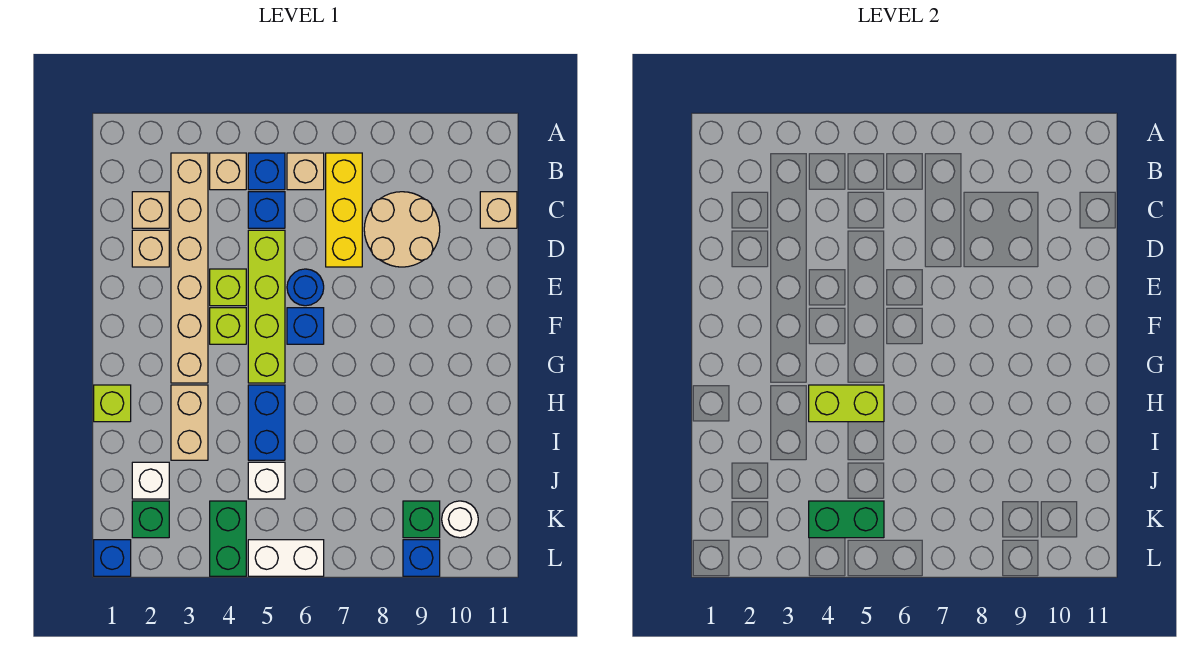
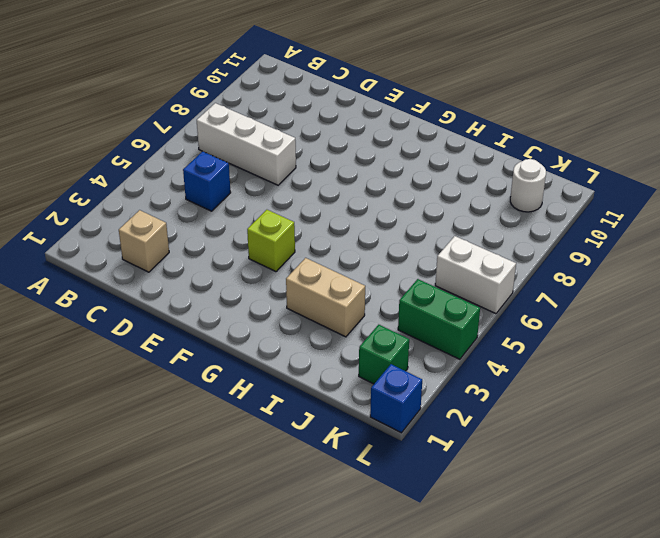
white 1x3 brick [197,103,296,185] -> yellow 1x3 brick [326,153,362,267]
white 1x2 brick [435,236,516,314] -> white 1x2 brick turned to [248,540,324,576]
none -> tan 1x6 brick [171,153,208,383]
none -> tan 1x1 brick [210,153,246,190]
none -> blue 1x1 brick [248,153,285,190]

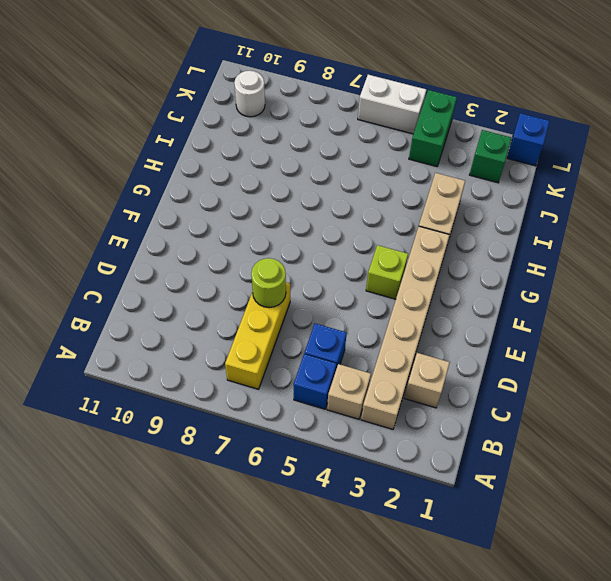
lime 1x1 round brick [251,258,286,308] -> none
none -> tan 1x1 brick [287,153,324,190]
none -> tan 2x2 round brick [364,192,440,267]
none -> tan 1x1 brick [480,192,517,228]

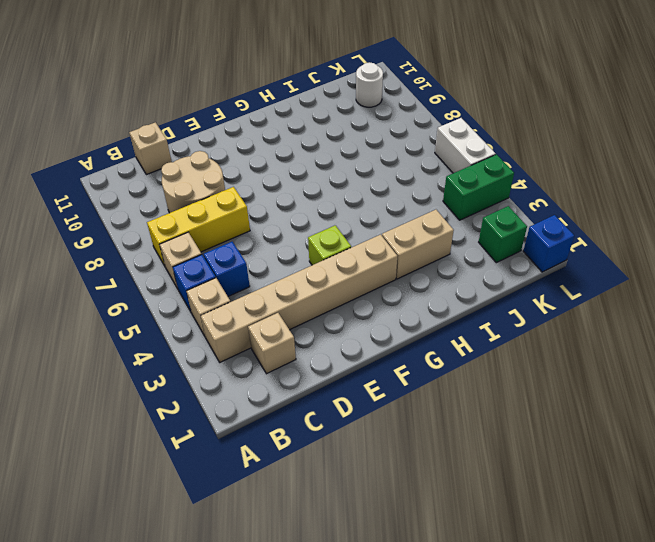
none -> tan 1x1 brick [132,230,169,267]
none -> lime 1x4 brick [248,230,285,383]
none -> lime 1x1 brick [210,269,246,306]

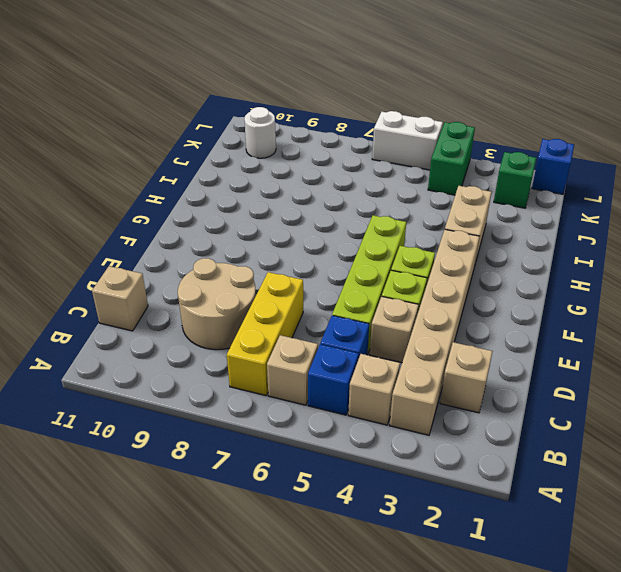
tan 1x1 brick [370,296,419,363] -> tan 1x1 brick moved to [132,230,169,267]
none -> blue 1x1 round brick [287,269,324,306]
none -> blue 1x1 brick [287,308,324,344]
none -> lime 1x1 brick [94,385,131,422]

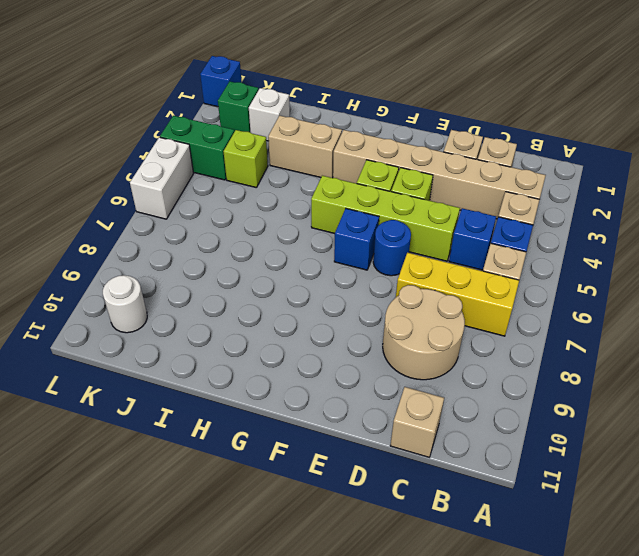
lime 1x1 brick [223,130,268,188] -> lime 1x1 brick moved to [94,385,131,422]
none -> blue 1x2 brick [248,385,285,460]
none -> white 1x1 brick [248,462,285,499]
none -> green 1x1 brick [403,501,440,538]

